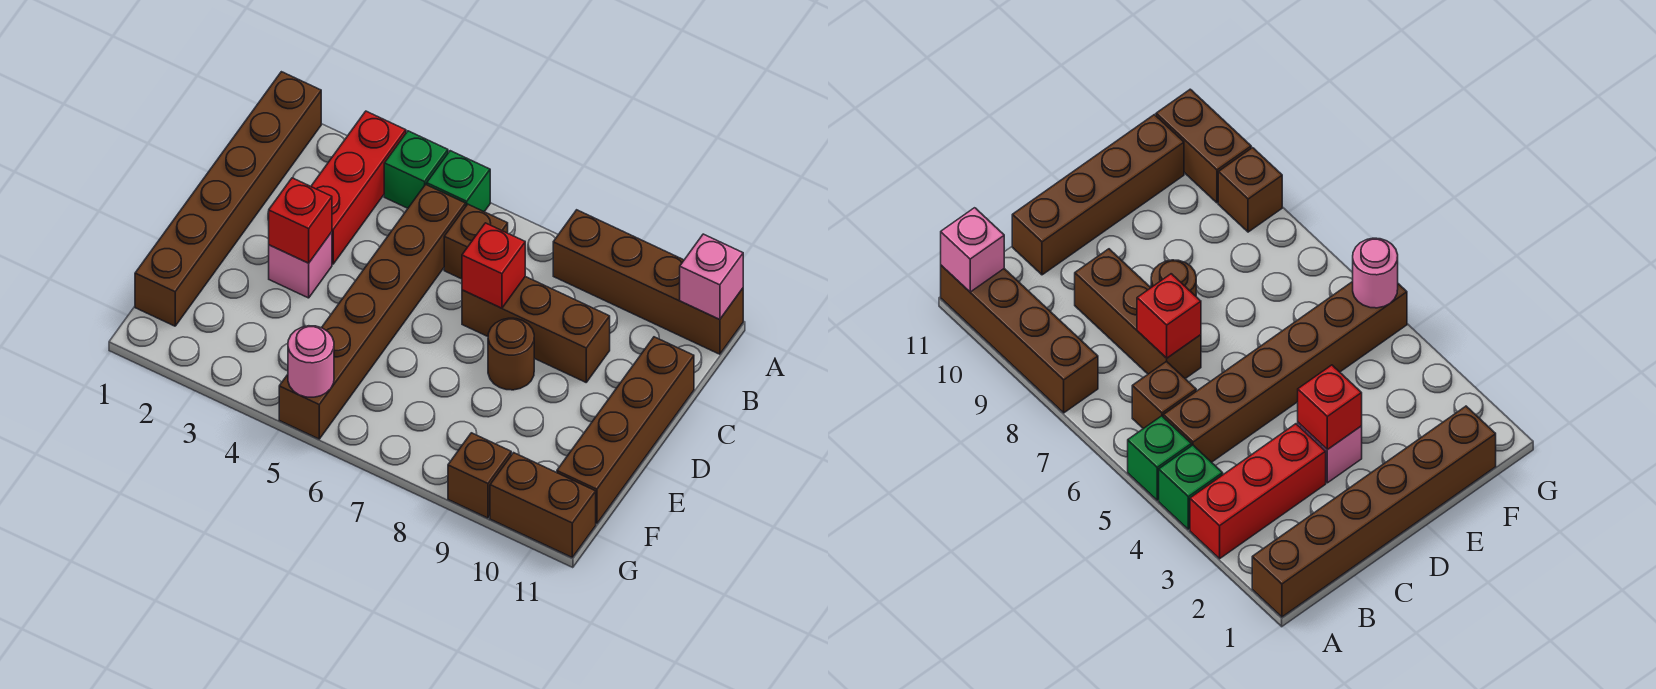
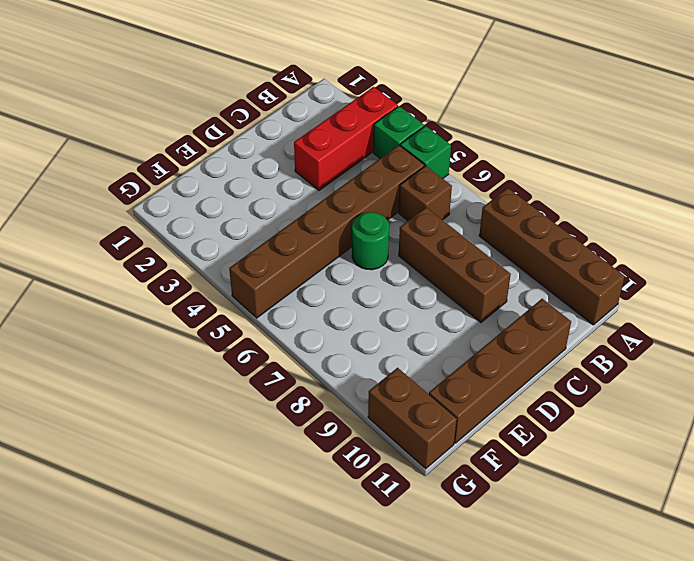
green 1x1 round brick [352,212,389,270] -> none
none -> brown 1x6 brick [135,72,321,326]
none -> pink 1x1 brick [269,232,332,298]
none -> brown 1x1 round brick [488,318,534,390]

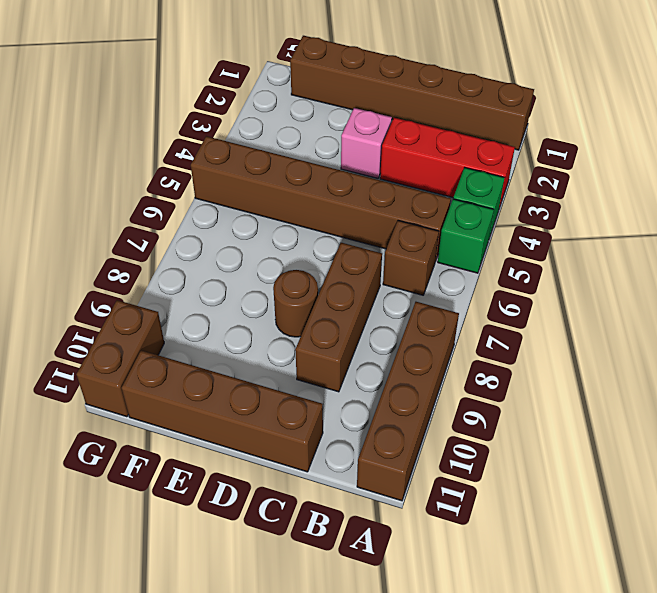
none -> brown 1x1 brick [448,433,511,518]
none -> pink 1x1 brick [680,234,743,320]
none -> red 1x1 brick [462,223,525,308]

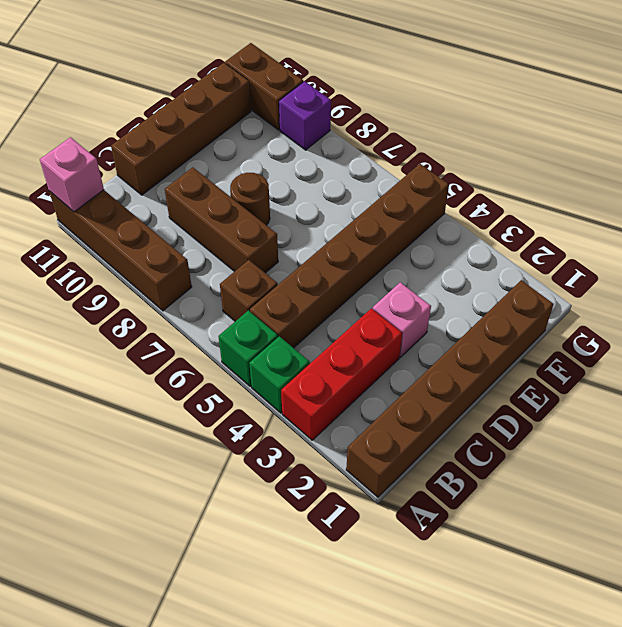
purple 1x1 brick [279,81,331,150] -> brown 1x1 brick [448,433,511,518]
none -> red 1x1 brick [462,223,525,308]
none -> red 1x1 brick [269,178,332,263]
none -> pink 1x1 round brick [288,326,334,397]

